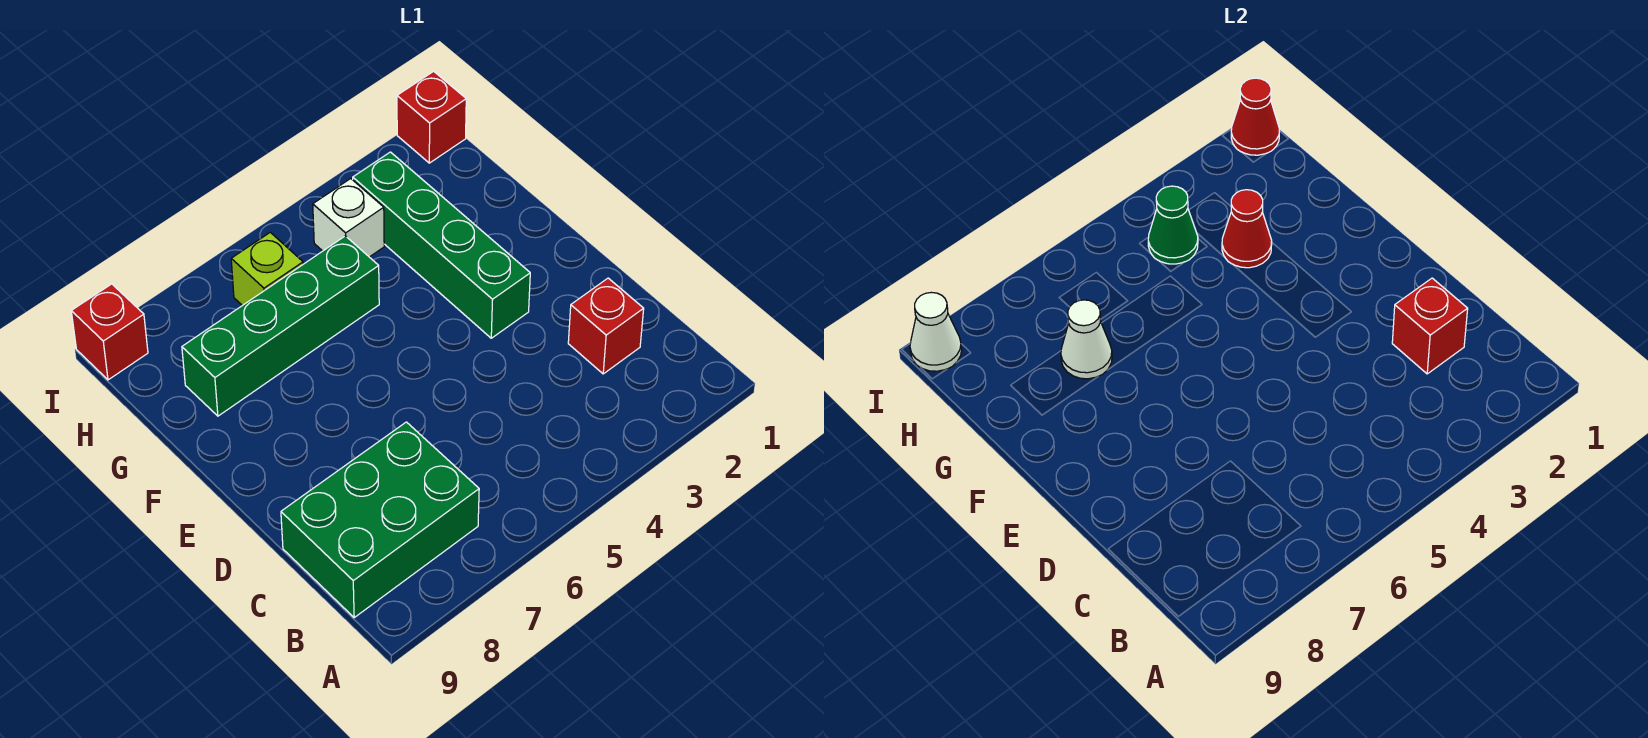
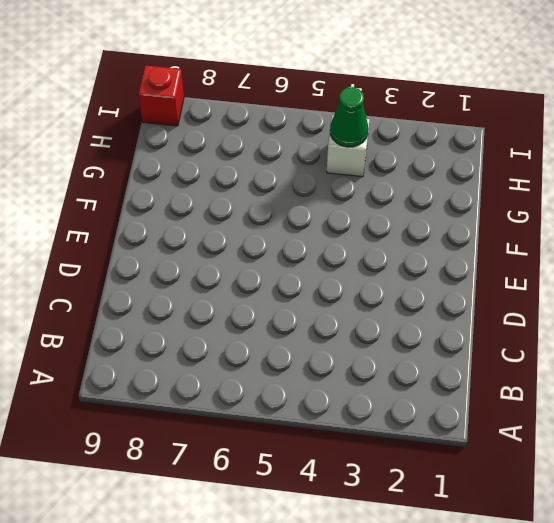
none -> green 2x3 brick [281,422,479,617]
none -> red 1x1 brick [568,278,644,374]
none -> green 1x4 brick [353,152,530,338]

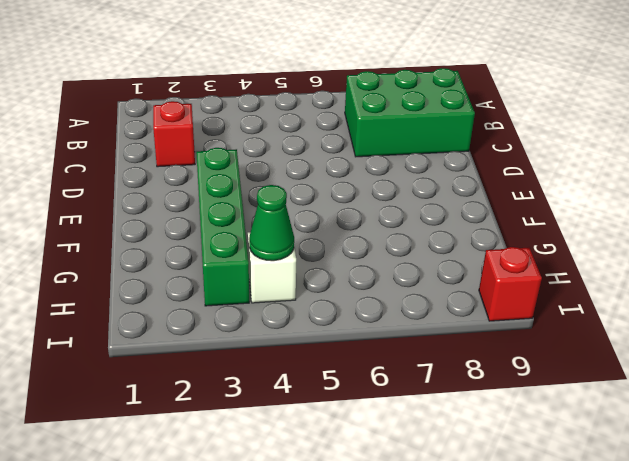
none -> green 1x4 brick [182,236,379,416]
none -> lime 1x1 brick [231,232,303,305]
none -> red 1x1 brick [397,71,466,163]

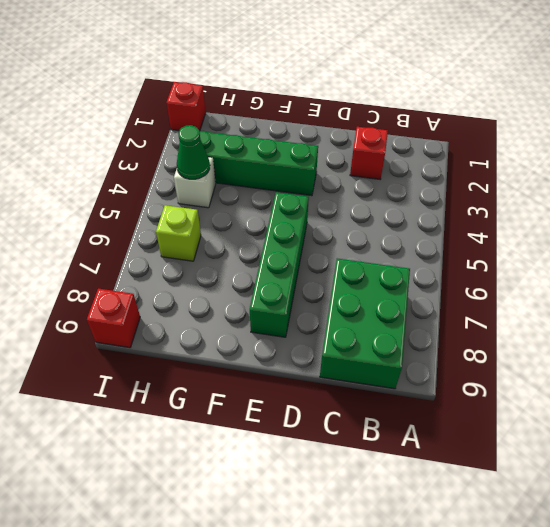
green 1x4 brick [250,192,309,337] -> green 1x4 brick moved to [182,236,379,416]
none -> red 1x1 brick [1392,278,1468,374]
none -> red 1x1 cone [1222,190,1272,268]
none -> white 1x1 cone [1061,300,1112,379]

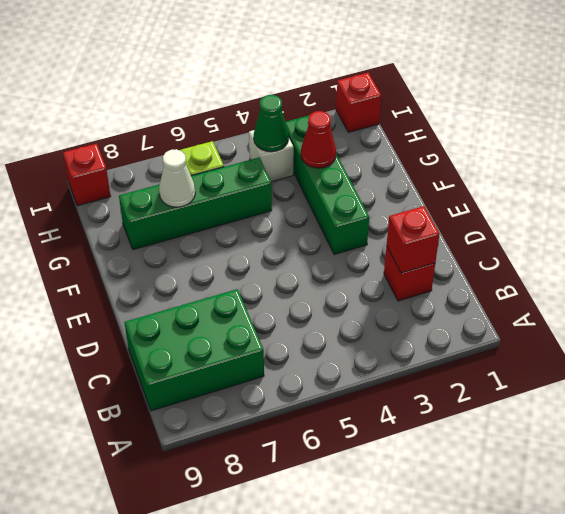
none -> red 1x1 cone [1231,78,1280,155]
none -> white 1x1 cone [910,292,962,371]

